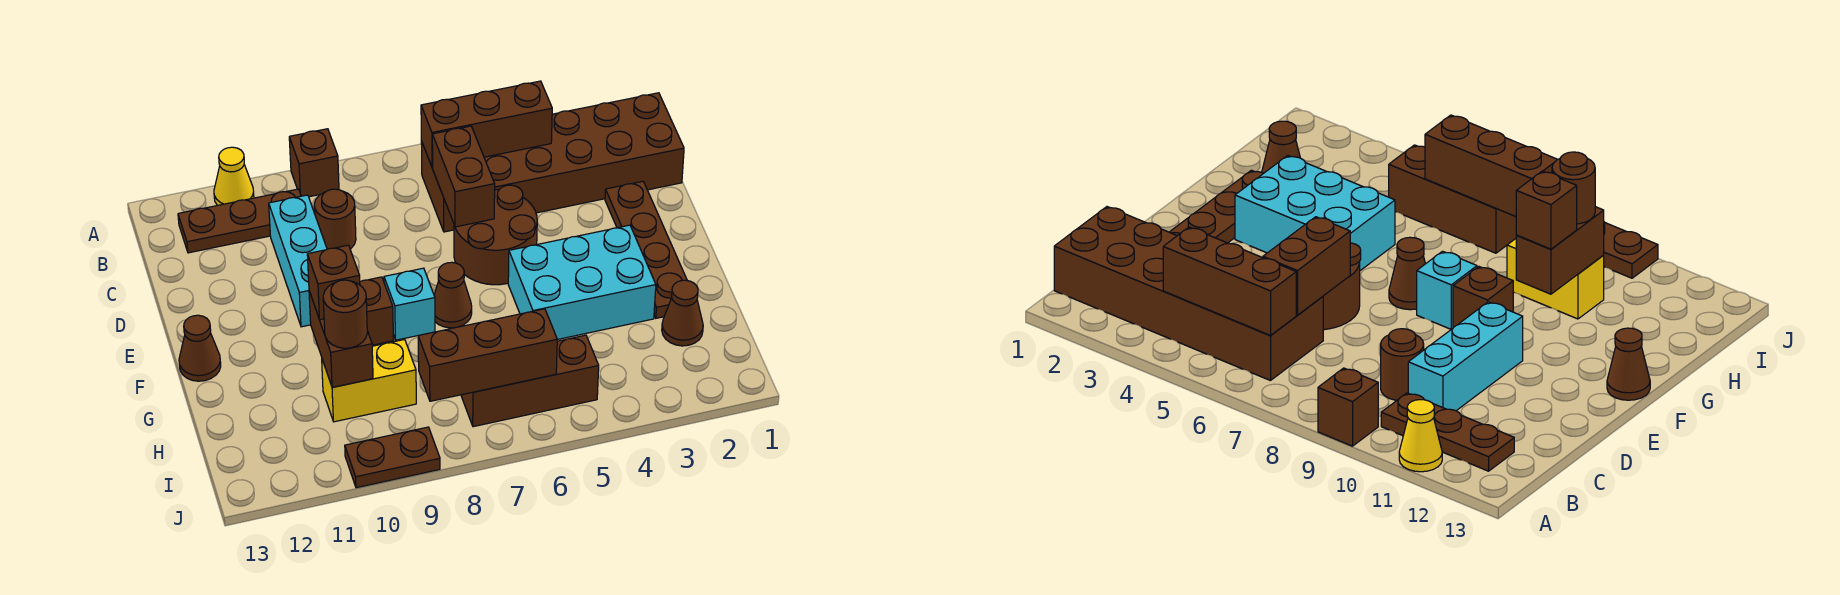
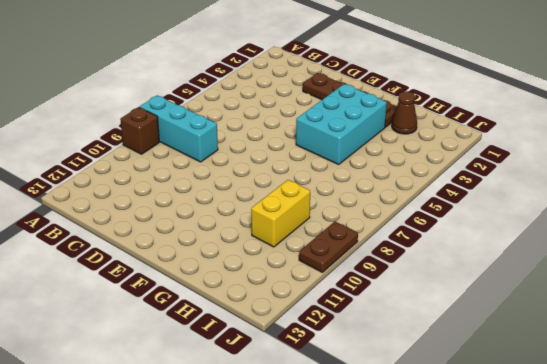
cyan 1x3 brick [140,95,218,162] -> cyan 1x3 brick moved to [269,195,327,327]
none -> yellow 1x1 cone [214,147,254,206]
none -> brown 2x6 brick [421,93,684,232]
none -> brown 1x3 plate [178,189,301,253]

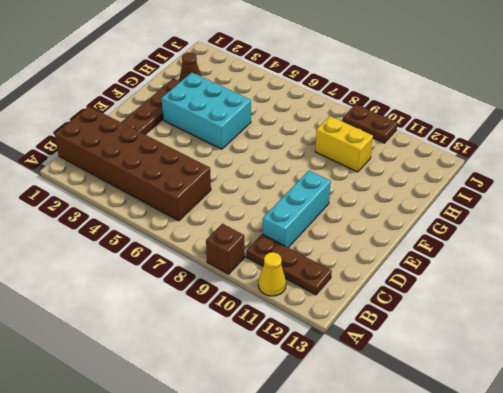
none -> brown 1x1 round brick [314,189,356,249]
none -> brown 2x2 round brick [454,185,537,285]
none -> brown 1x1 cone [434,262,472,328]

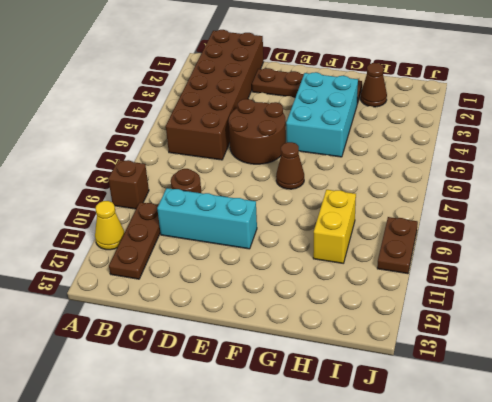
none -> cyan 1x1 brick [384,268,435,340]
none -> brown 1x1 brick [360,277,394,345]
none -> brown 1x1 cone [179,315,221,381]

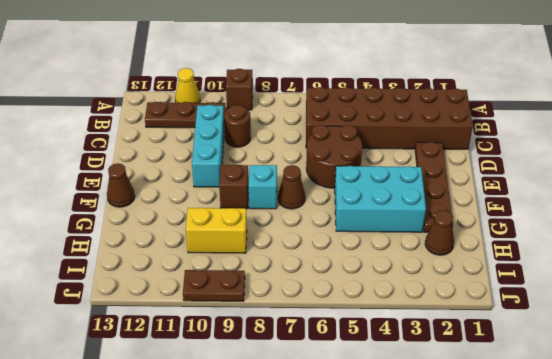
none -> brown 1x3 brick [461,335,599,427]
none -> brown 1x3 brick [421,81,552,168]
none -> brown 1x2 brick [432,126,495,227]

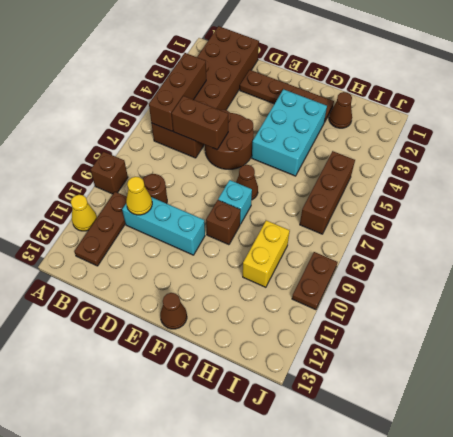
yellow 1x1 cone [126,177,152,215] -> none
none -> brown 1x2 brick [309,291,373,387]
none -> brown 1x3 brick [418,309,557,401]
none -> brown 1x1 brick [307,245,360,320]

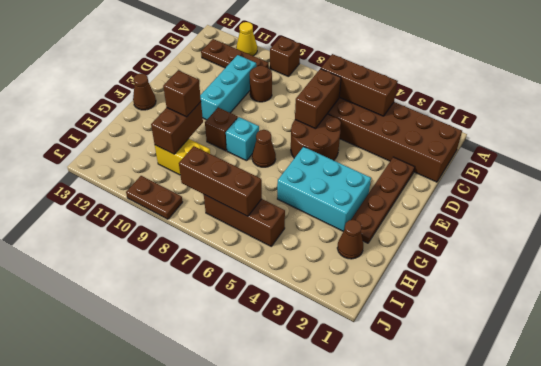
none -> brown 1x1 round brick [323,280,367,348]

